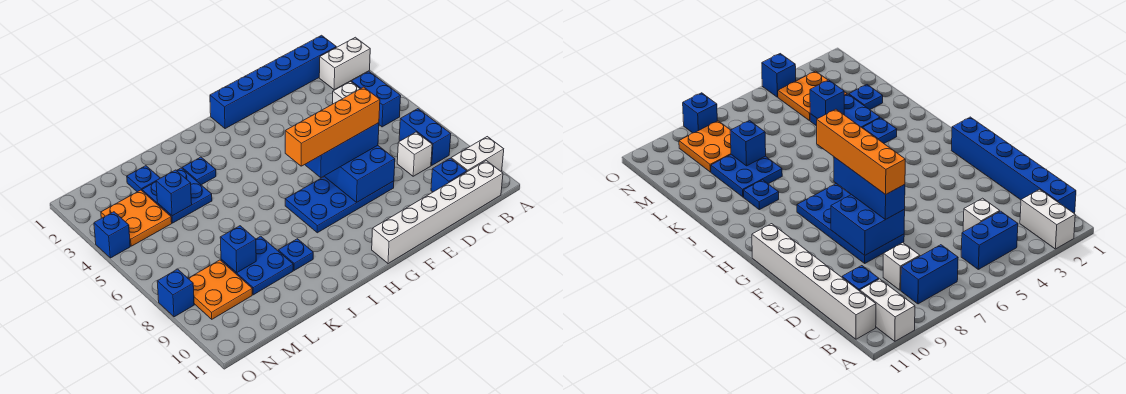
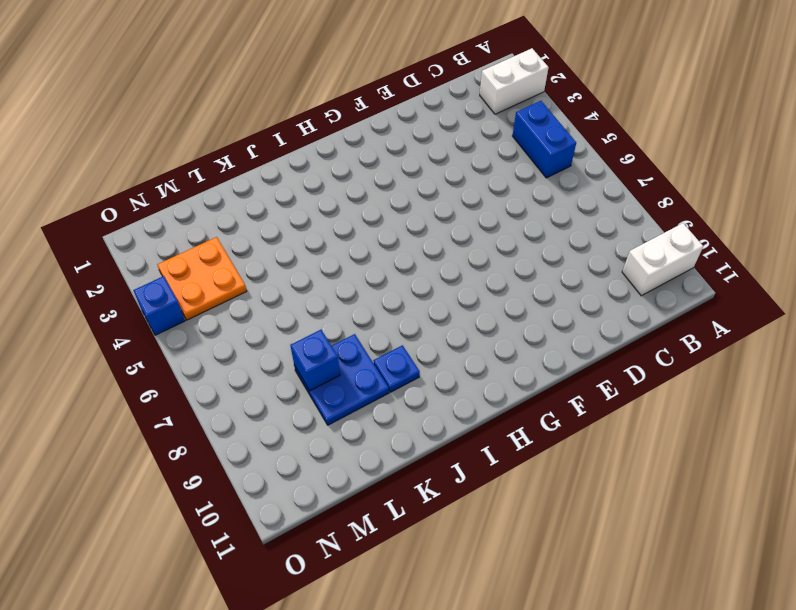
none -> blue 1x6 brick [210,35,336,129]
none -> blue 1x2 brick [399,109,451,165]
none -> white 1x6 brick [372,161,503,264]

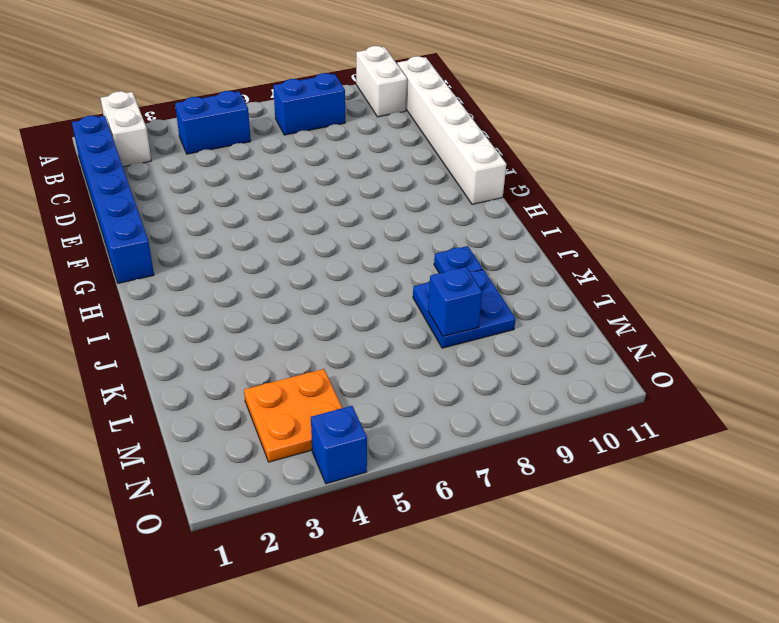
none -> white 1x1 brick [333,82,360,104]
none -> white 1x1 brick [397,132,432,176]
none -> blue 1x1 brick [431,158,467,192]

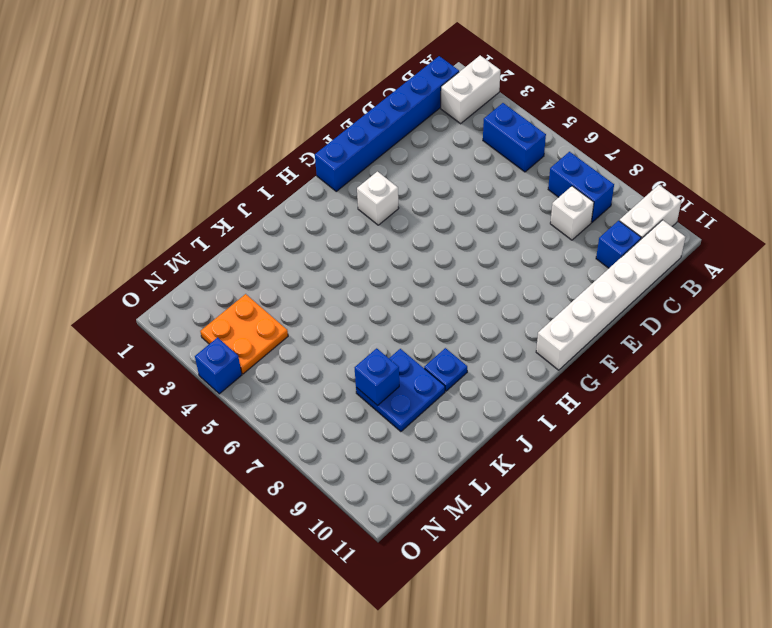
white 1x1 brick [357,172,399,225] -> white 1x1 brick moved to [333,82,360,104]
none -> blue 2x4 plate [285,177,394,233]
none -> blue 1x1 plate [182,157,216,185]
none -> blue 2x2 plate [142,168,212,223]

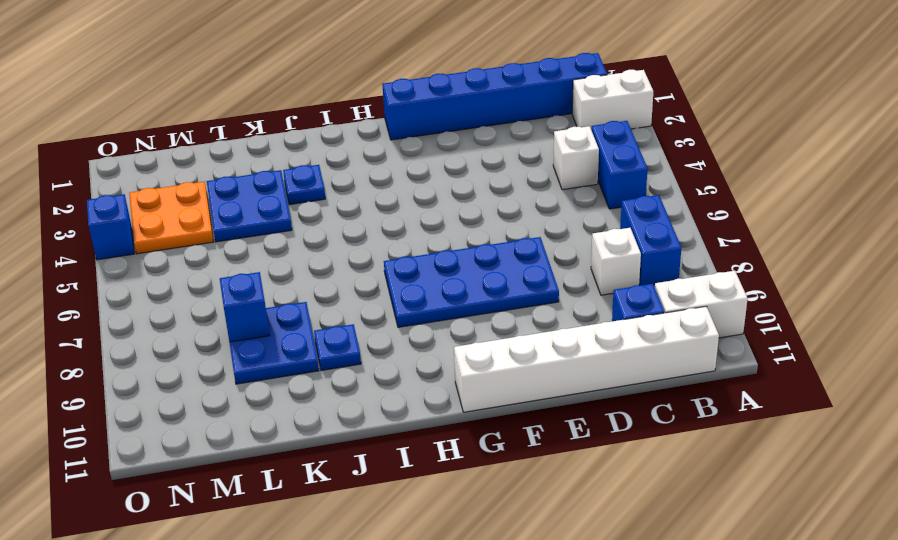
none -> blue 1x1 plate [127,166,160,192]
none -> orange 2x2 plate [188,260,252,319]
none -> blue 1x1 brick [157,269,194,317]

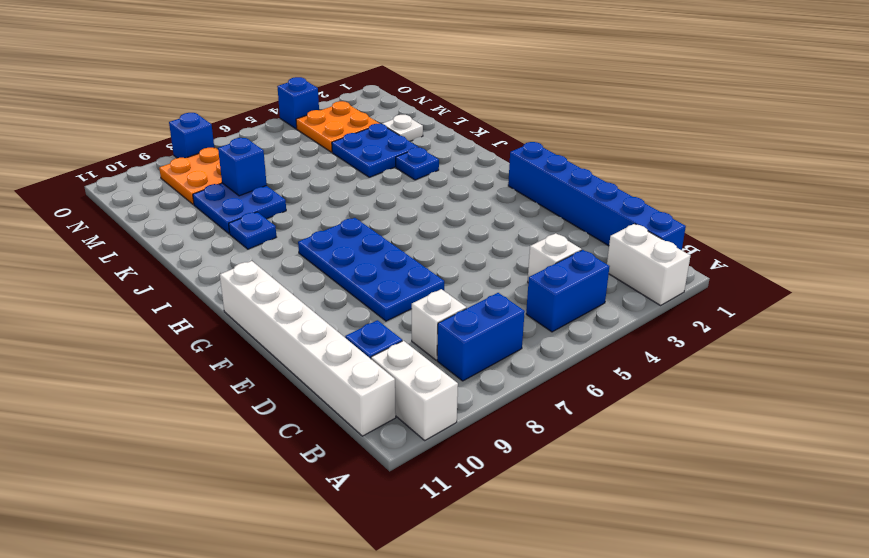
white 1x1 plate [382,115,423,141] -> blue 1x1 plate [127,166,160,192]
none -> blue 2x2 brick [324,146,395,203]
none -> blue 1x1 brick [156,170,192,216]
none -> blue 1x3 brick [305,123,379,178]

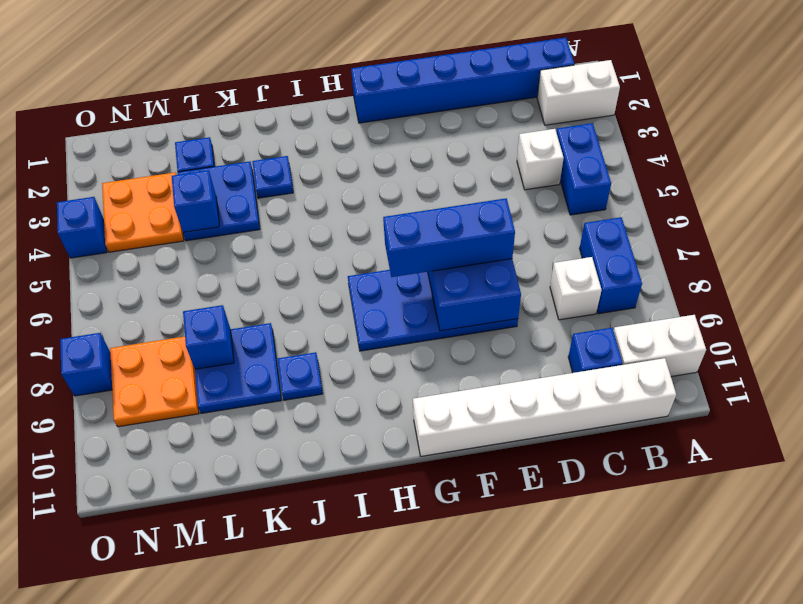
none -> orange 1x4 brick [285,87,380,166]

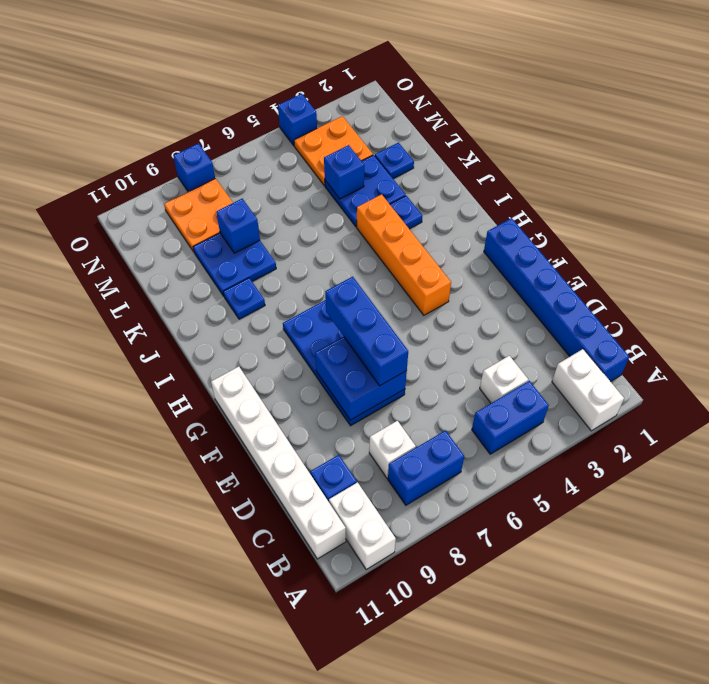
orange 1x4 brick [357,194,451,315] -> orange 1x4 brick moved to [285,87,380,166]

